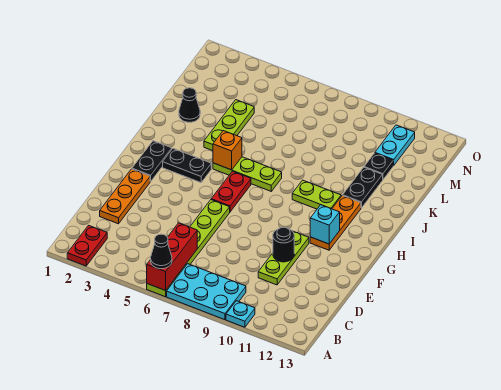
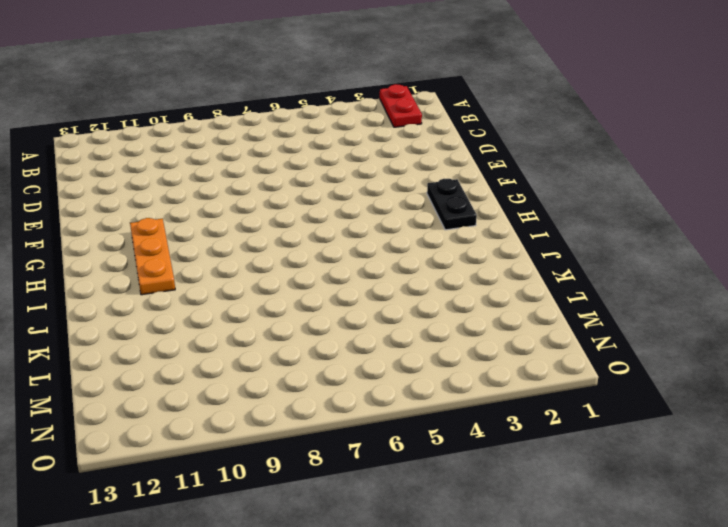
none -> lime 1x6 plate [147,200,230,297]
none -> cyan 2x3 plate [167,264,246,320]
none -> cyan 1x1 plate [226,301,255,327]

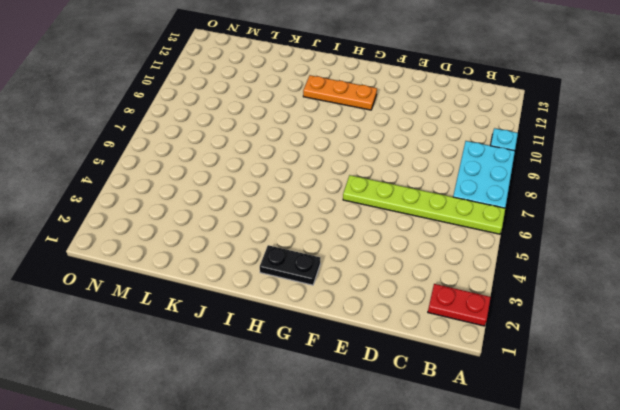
none -> orange 1x3 plate [100,169,150,224]
none -> lime 1x3 plate [258,231,309,285]
none -> red 1x2 plate [211,171,251,212]

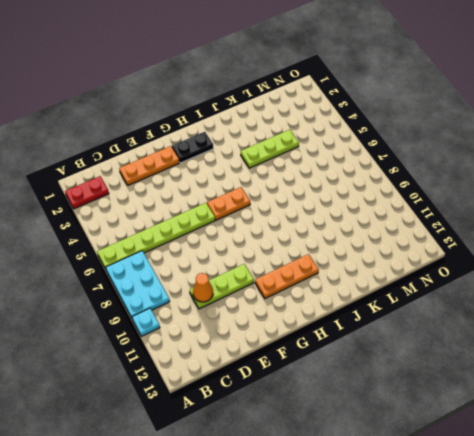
orange 1x1 cone [193,273,213,302] -> none
orange 1x2 plate [207,187,250,220] -> red 1x2 plate [211,171,251,212]
none -> black 1x2 plate [163,149,211,183]
none -> lime 1x3 plate [213,157,282,191]
none -> lime 1x2 plate [292,180,341,209]

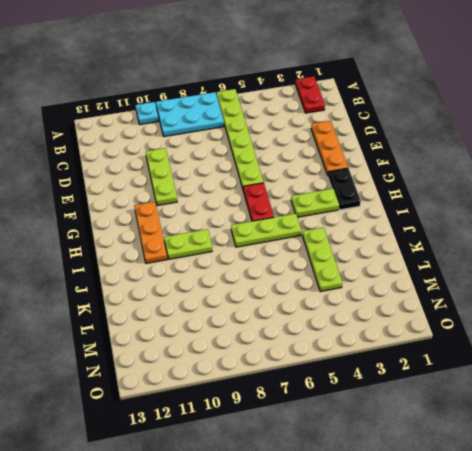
lime 1x2 plate [291,189,339,217] -> black 1x2 plate [163,149,211,183]
none -> black 1x2 plate [343,167,383,208]
none -> black 1x1 cone [179,88,200,122]
none -> black 1x1 plate [364,153,394,179]

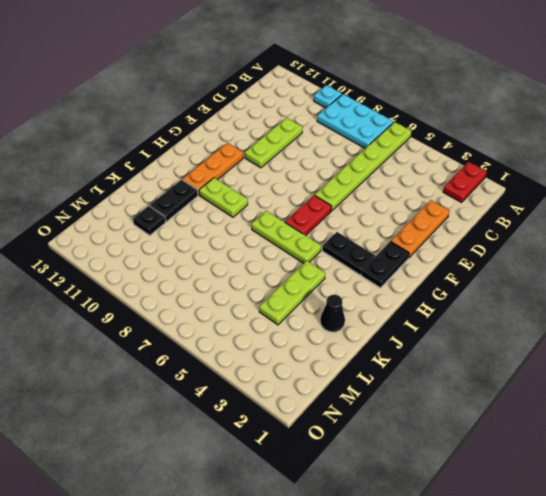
none -> cyan 1x2 plate [375,125,415,165]
none -> red 1x3 brick [147,223,197,291]
none -> black 1x1 round brick [273,227,294,262]

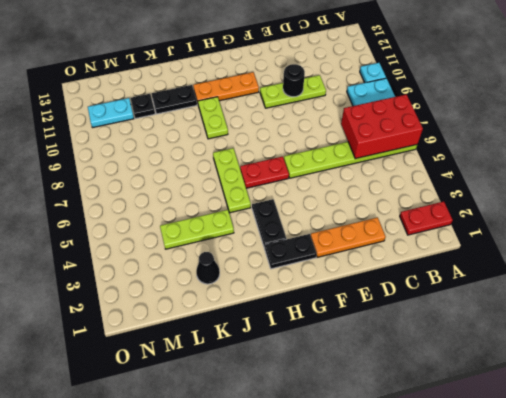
red 2x3 brick [341,94,423,159] -> red 1x3 brick [147,223,197,291]
none -> cyan 1x1 brick [310,205,340,244]
none -> orange 1x1 brick [213,131,242,170]
none -> black 1x1 cone [151,234,172,269]

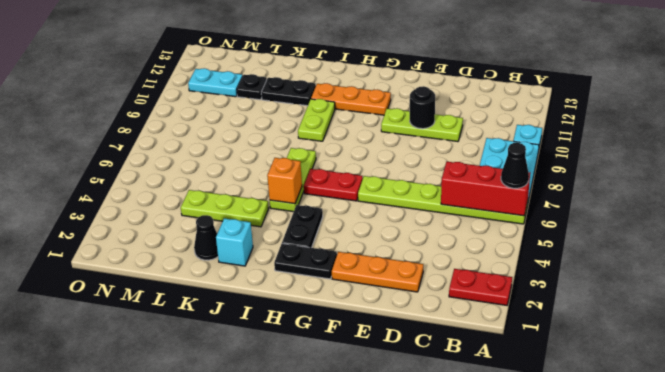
cyan 1x1 brick [216,218,253,266] -> cyan 1x1 brick moved to [310,205,340,244]

